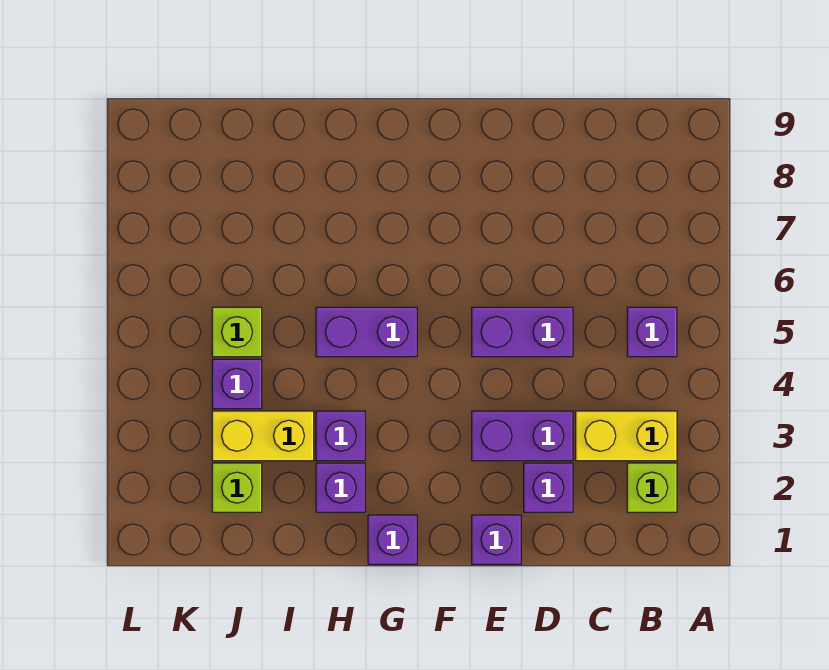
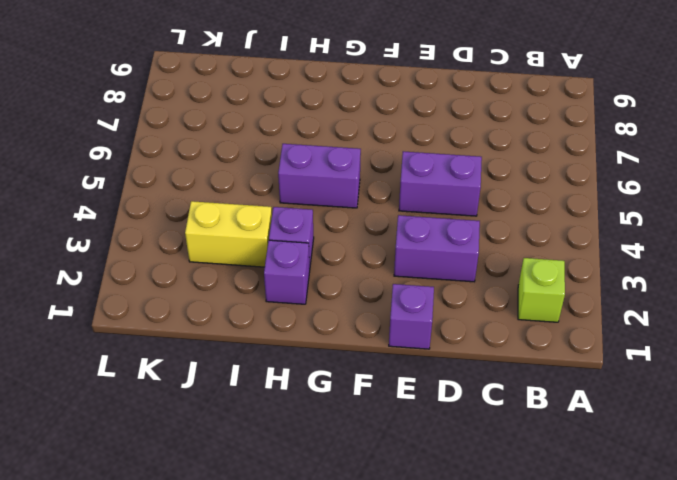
none -> yellow 1x2 brick [576,411,677,461]
none -> purple 1x1 brick [627,307,677,357]
none -> purple 1x1 brick [524,463,573,512]

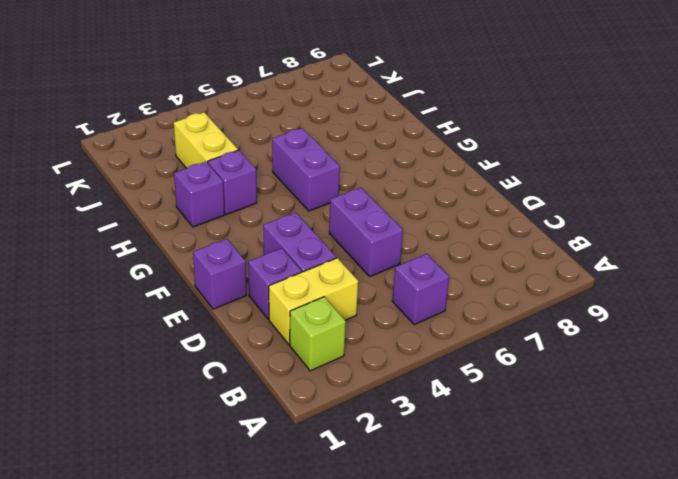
yellow 1x2 brick [269,258,358,344] -> yellow 1x2 brick turned to [576,411,677,461]
none -> purple 1x1 brick [368,515,417,564]
none -> lime 1x1 brick [212,463,262,512]
none -> purple 1x1 brick [212,359,262,409]

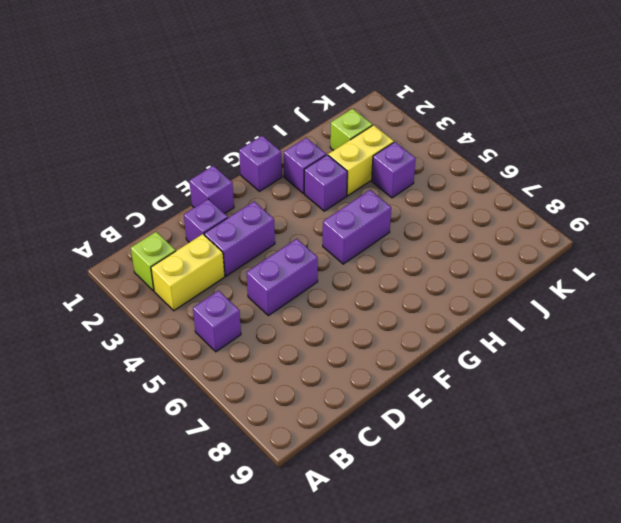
none -> lime 1x1 brick [212,307,262,357]

